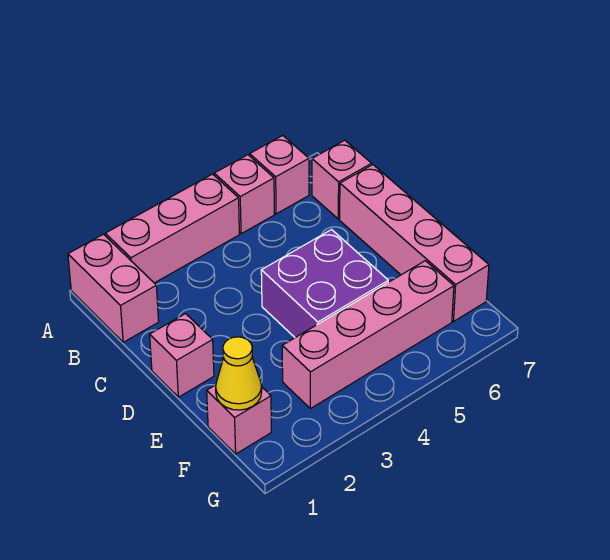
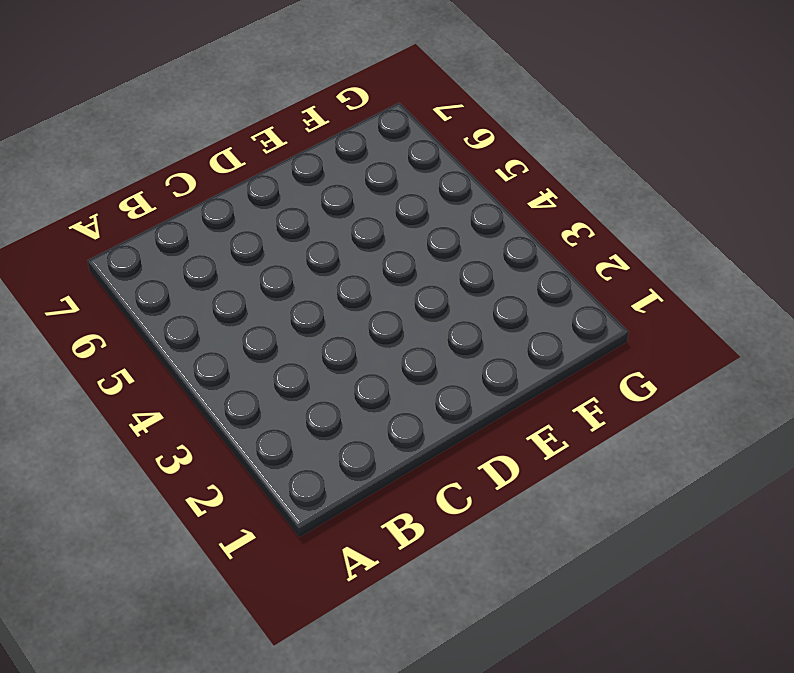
none -> pink 1x2 brick [68,234,159,342]
none -> pink 1x3 brick [105,174,239,283]

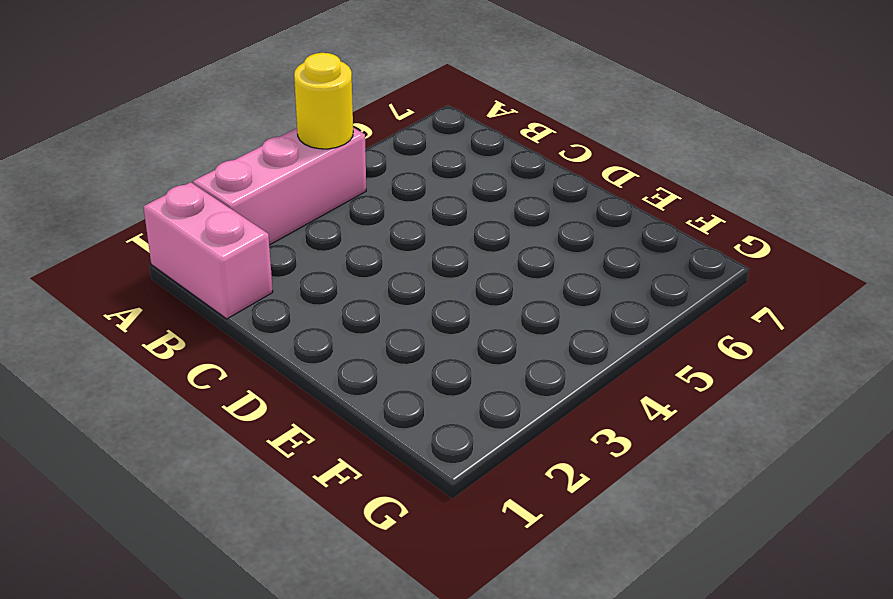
yellow 1x1 round brick [294,53,353,149] -> none
none -> pink 1x1 brick [214,155,274,234]
none -> pink 1x1 brick [250,135,309,214]

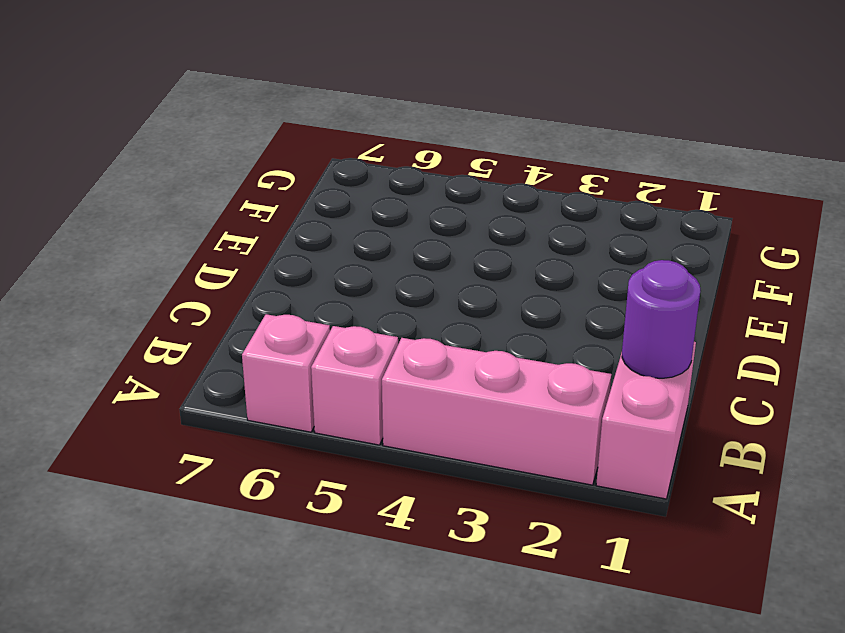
purple 1x1 round brick [622,260,700,378] -> none
none -> pink 1x1 brick [312,140,372,219]
none -> pink 1x4 brick [340,165,489,321]

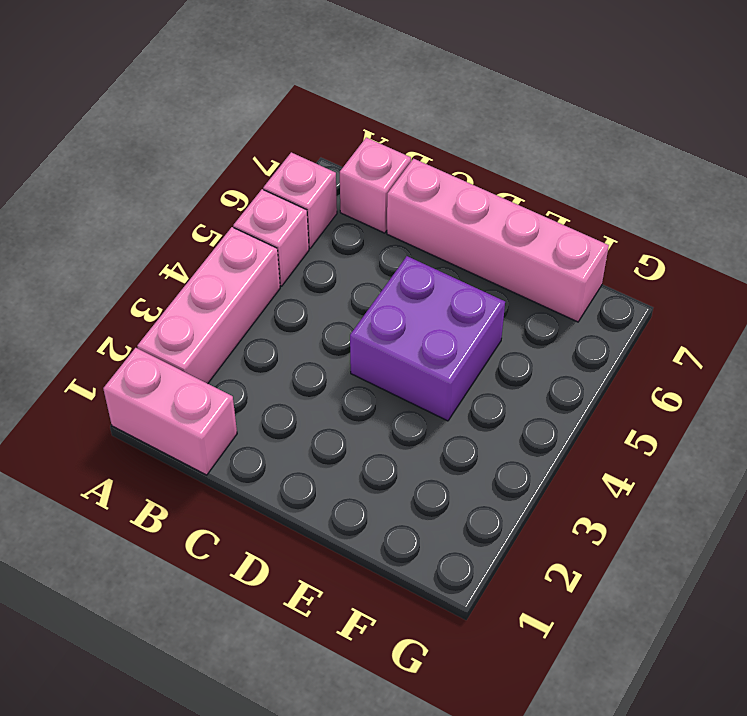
none -> pink 1x1 brick [150,314,214,397]
none -> pink 1x1 brick [207,385,271,454]

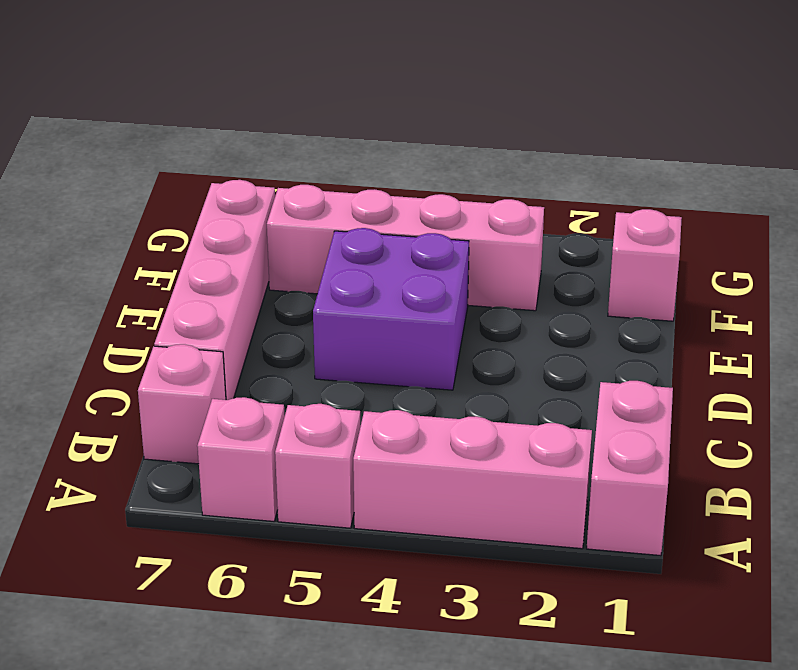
none -> pink 1x1 brick [150,314,214,397]
none -> yellow 1x1 cone [216,337,262,410]

